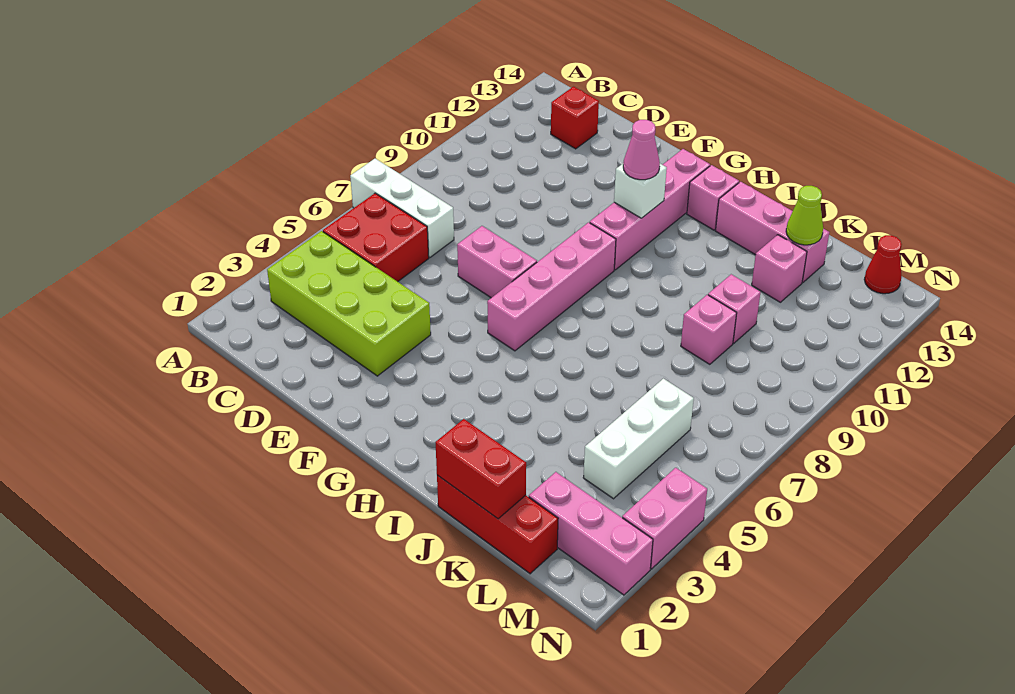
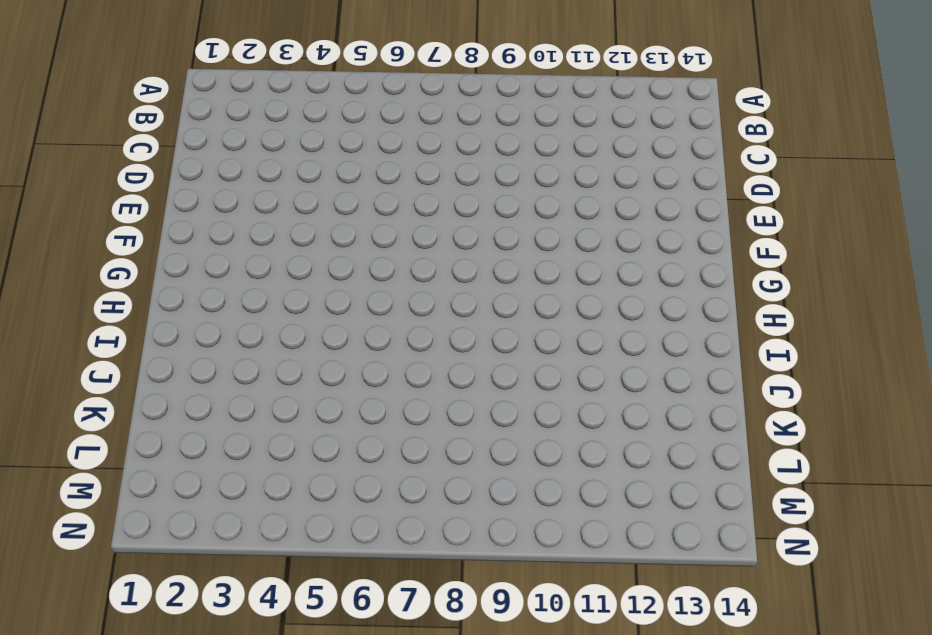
none -> white 1x3 brick [350,159,454,258]
none -> lime 2x4 brick [267,231,431,376]
none -> red 2x2 brick [323,193,429,282]

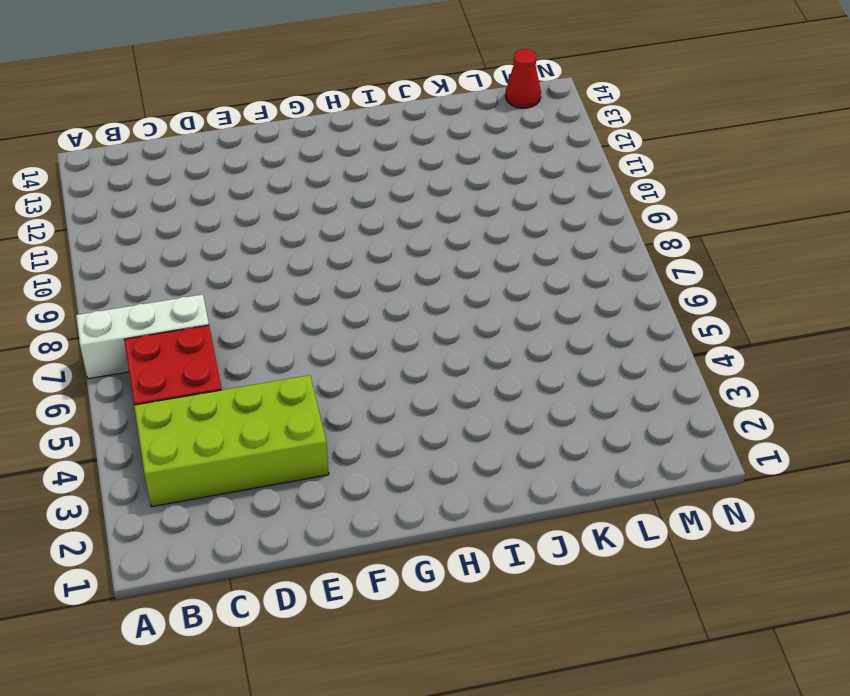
none -> red 1x1 brick [551,87,599,149]
none -> pink 1x2 brick [457,226,537,298]
none -> pink 1x4 brick [487,222,616,351]

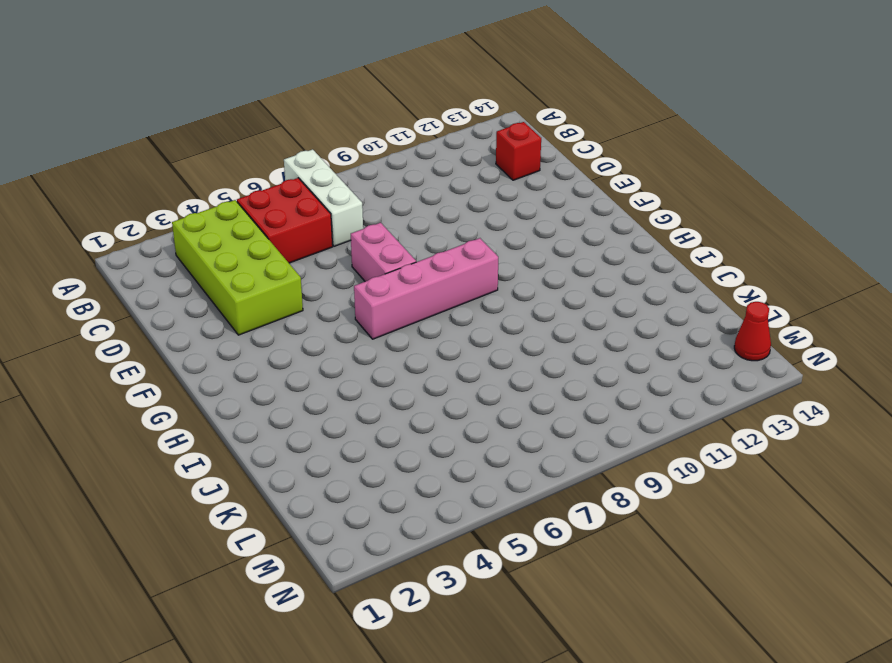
none -> pink 1x4 brick [590,149,710,270]
none -> pink 1x1 brick [687,165,739,230]
none -> pink 1x3 brick [716,182,829,282]

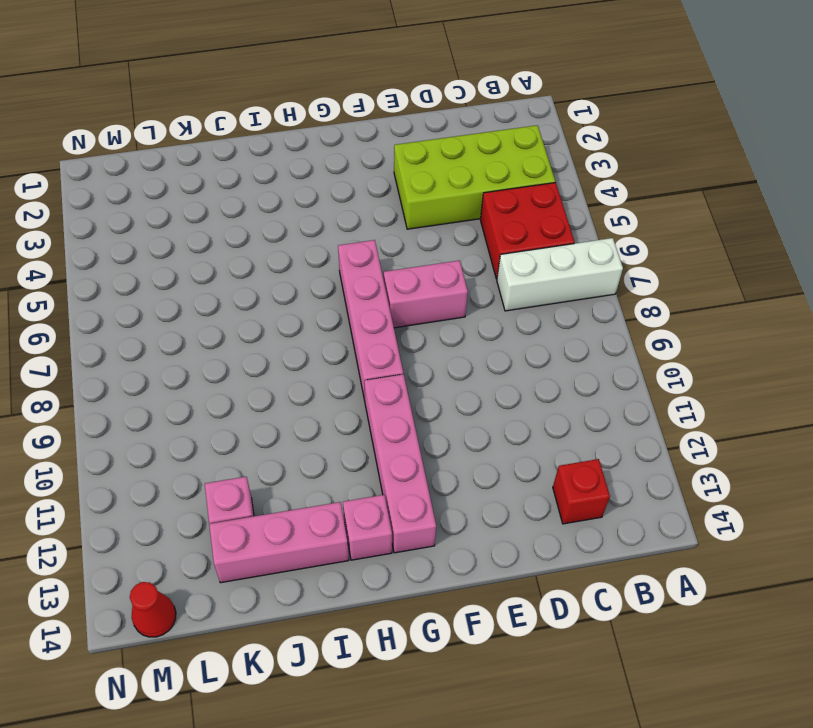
none -> red 1x3 brick [437,475,558,574]
none -> pink 1x1 brick [681,295,737,364]
none -> pink 1x1 brick [708,274,761,343]

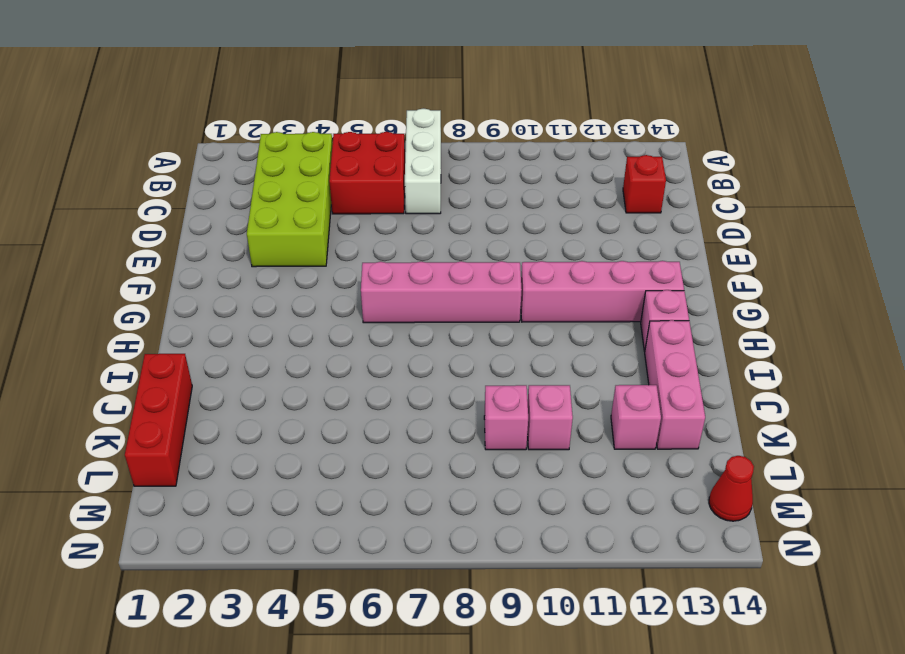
none -> pink 1x2 brick [457,226,537,298]
none -> pink 1x3 brick [529,472,653,595]
none -> white 1x3 brick [583,379,694,499]

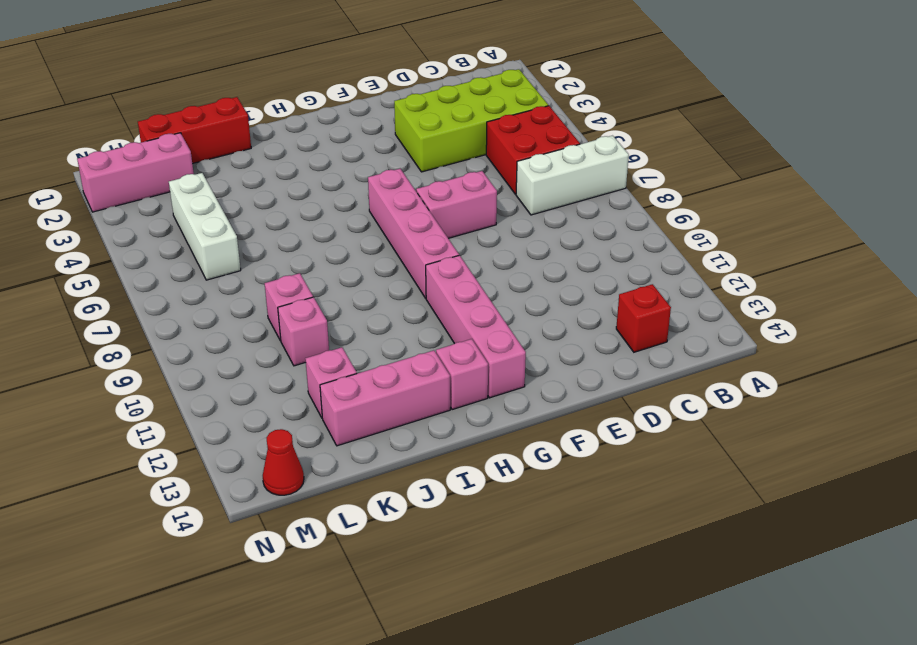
none -> pink 1x2 brick [622,468,707,569]
none -> white 1x1 brick [614,164,667,218]
none -> red 1x2 brick [435,419,526,519]

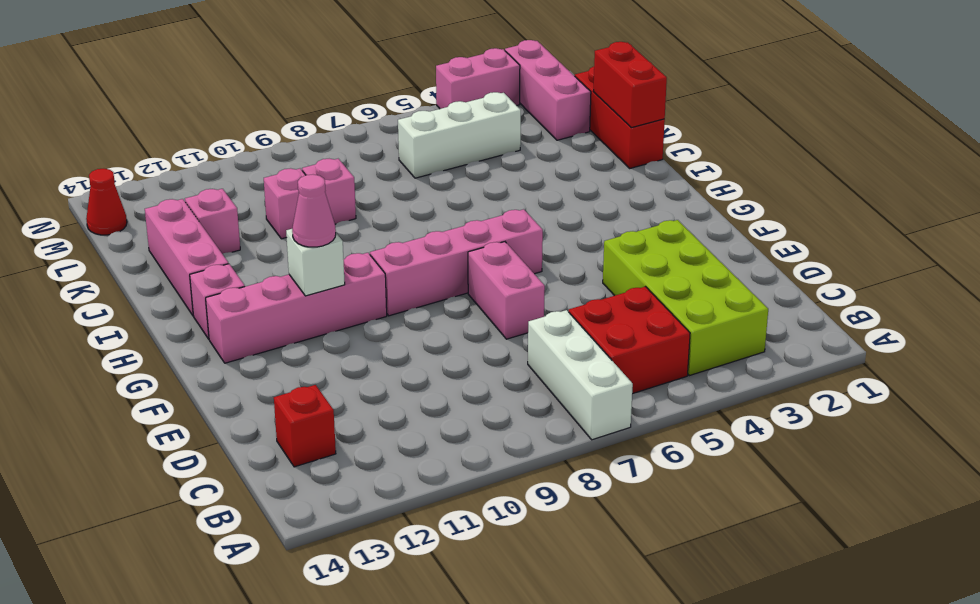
none -> lime 1x1 cone [786,186,823,245]

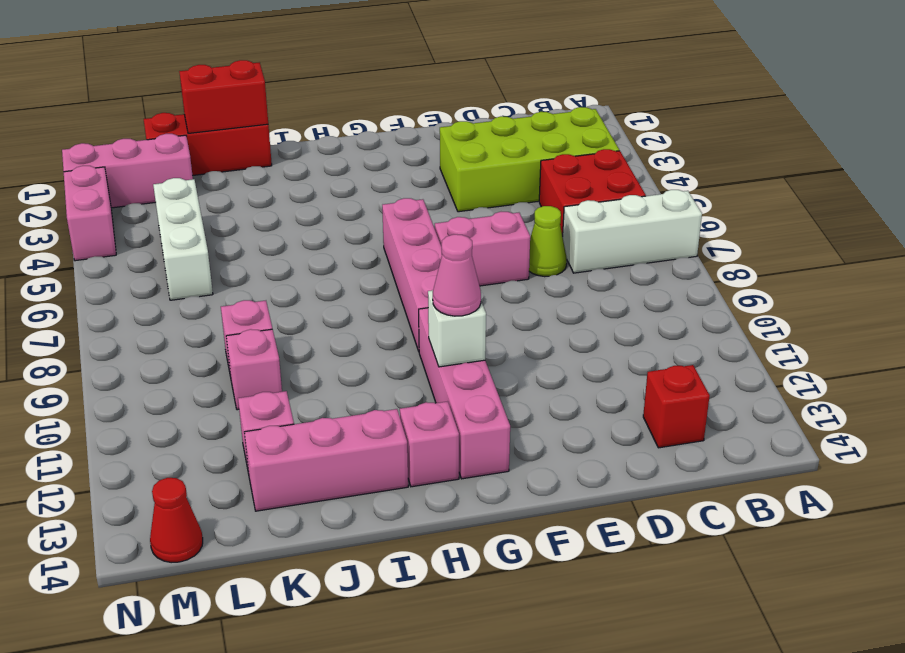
lime 1x1 cone [529,206,567,277] -> lime 1x1 cone moved to [786,186,823,245]

